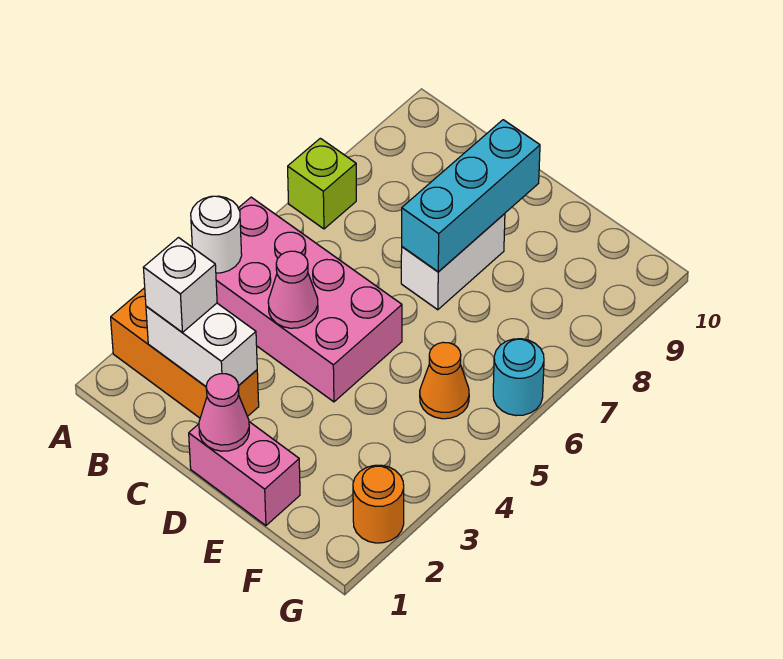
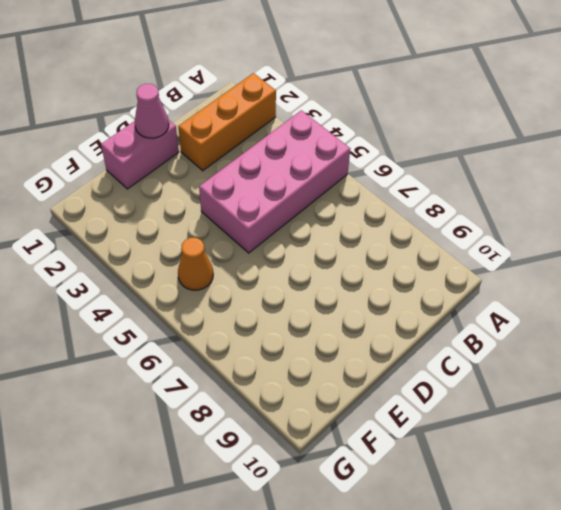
none -> lime 1x1 brick [288,138,356,229]
none -> white 1x2 brick [401,214,505,310]
none -> orange 1x1 round brick [353,465,404,543]

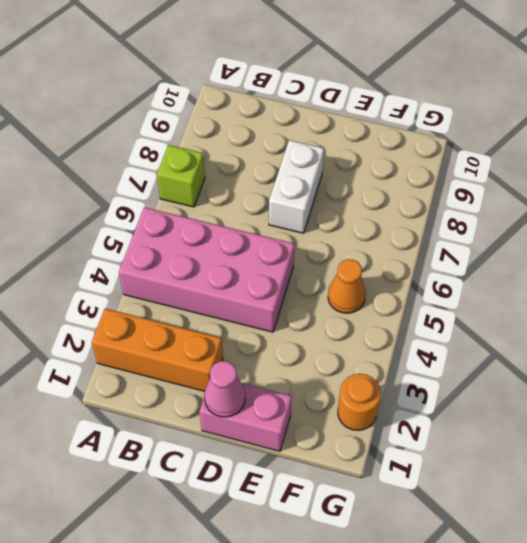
none -> cyan 1x1 round brick [493,339,544,416]
none -> white 1x1 round brick [191,196,242,273]
none -> white 1x2 brick [146,303,257,386]

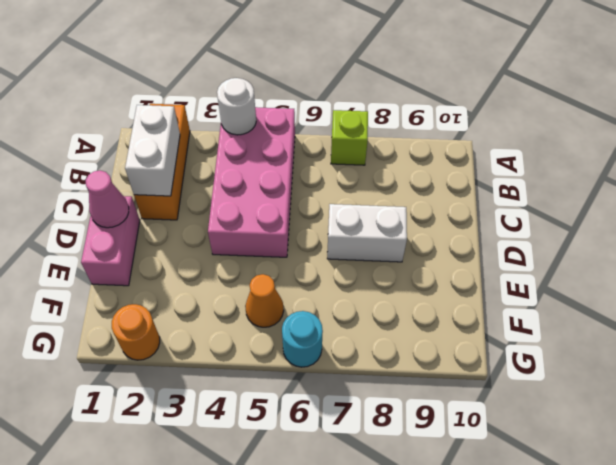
none -> pink 1x1 cone [268,251,318,328]
none -> cyan 1x3 brick [402,120,540,272]
none -> white 1x1 brick [143,238,217,332]

